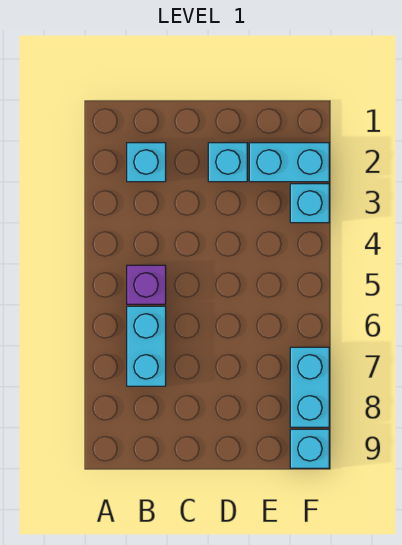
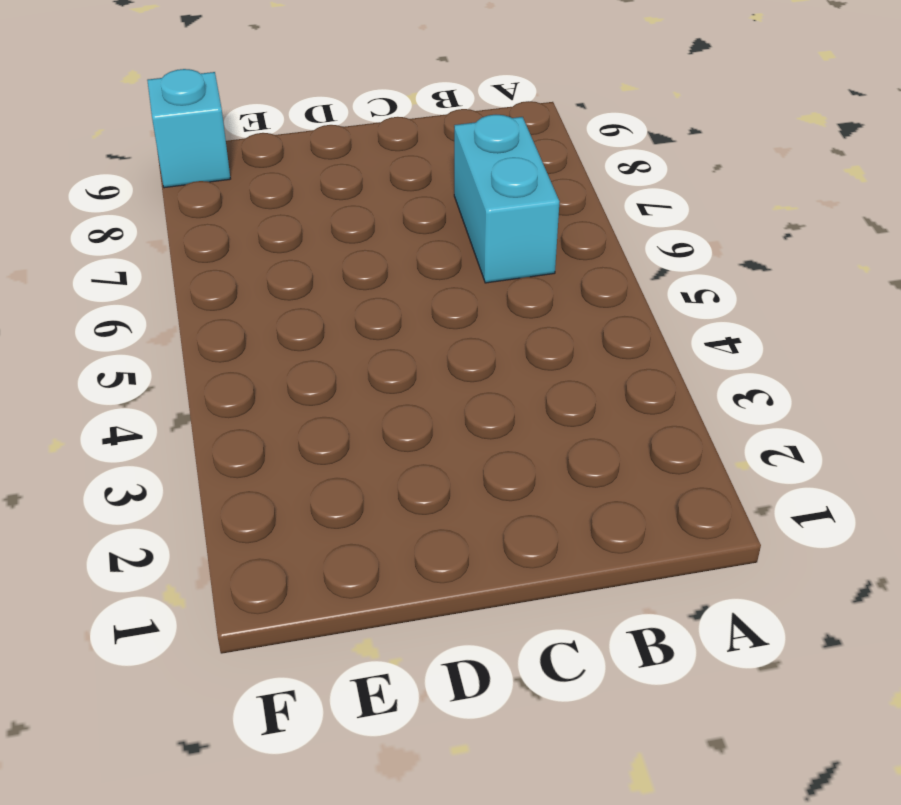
none -> cyan 1x1 brick [127,143,166,182]
none -> purple 1x1 brick [127,265,166,304]

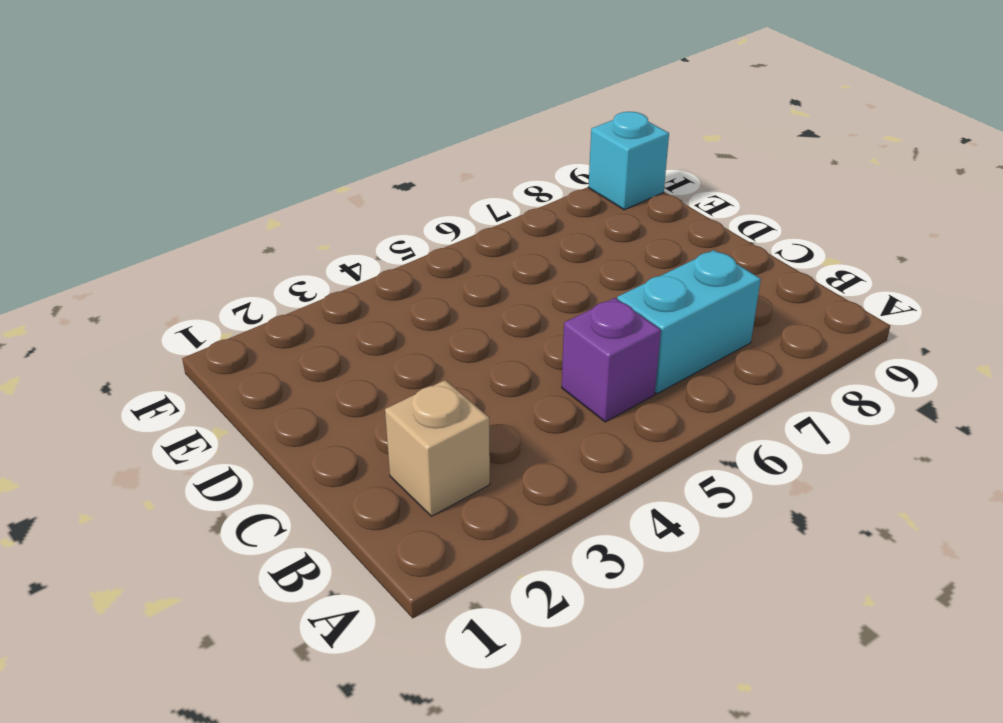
tan 1x1 brick [385,380,490,516] -> cyan 1x1 brick [127,143,166,182]
none -> cyan 1x1 brick [208,143,247,182]
none -> cyan 1x2 brick [249,143,329,182]

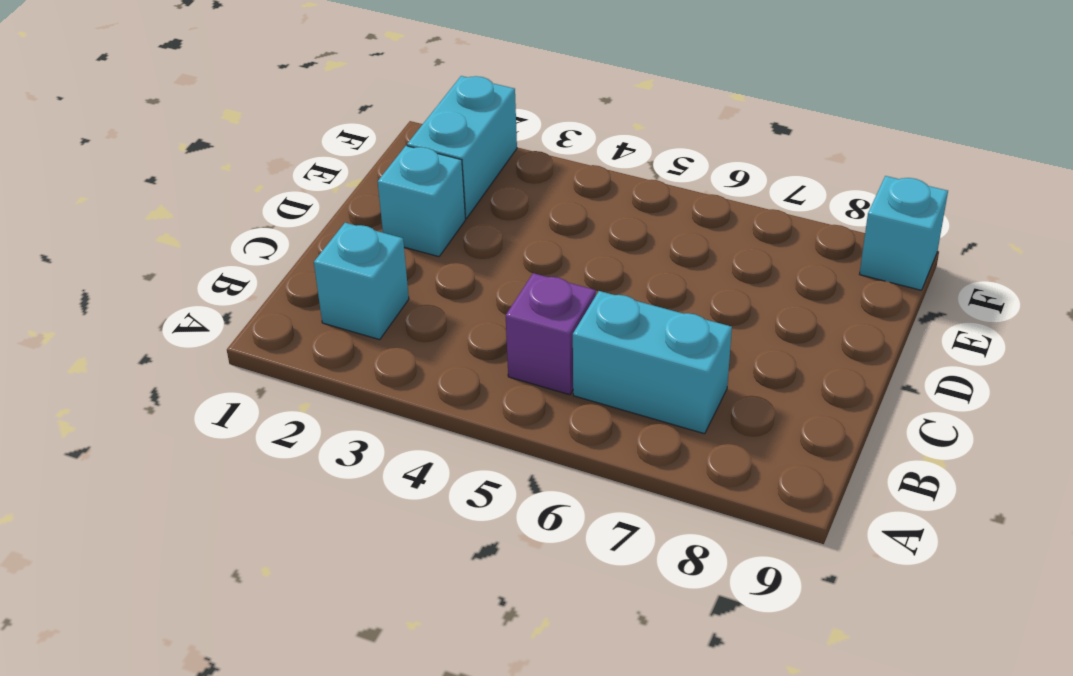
none -> cyan 1x1 brick [290,184,329,223]
none -> cyan 1x2 brick [290,347,329,427]

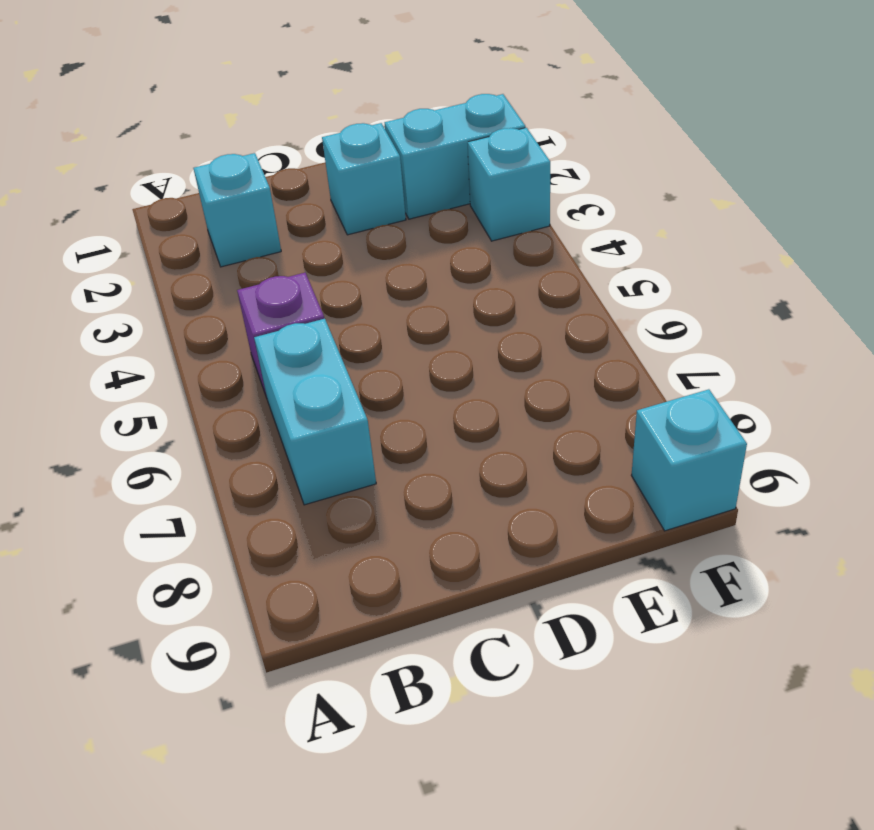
none -> cyan 1x2 brick [290,347,329,427]

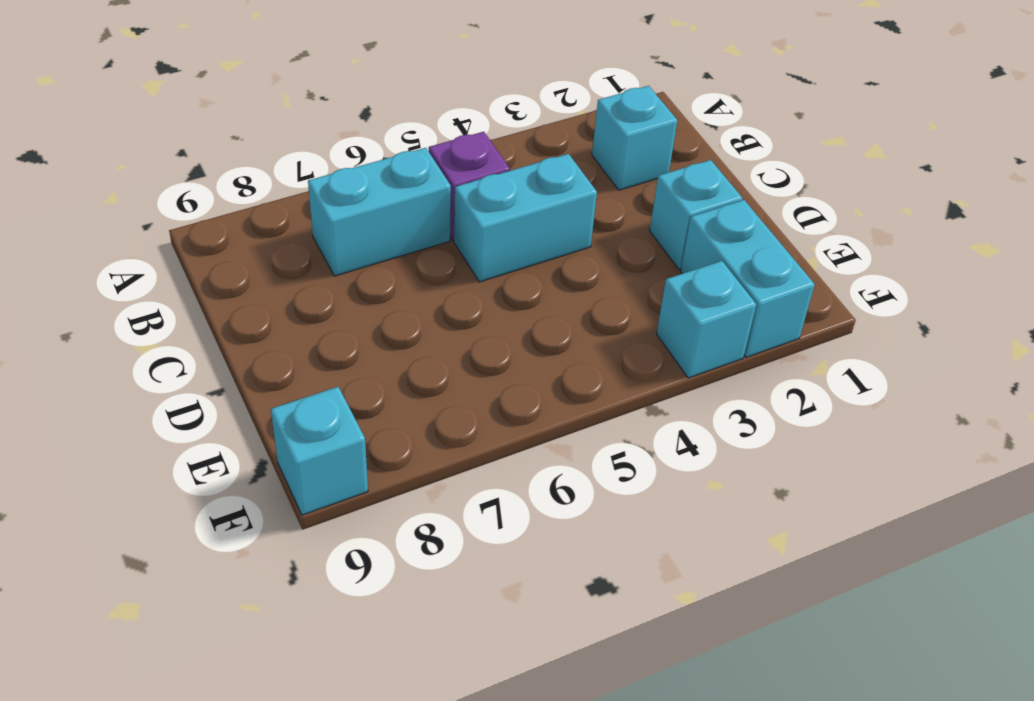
cyan 1x2 brick [454,154,597,282] -> cyan 1x2 brick moved to [290,347,329,427]

